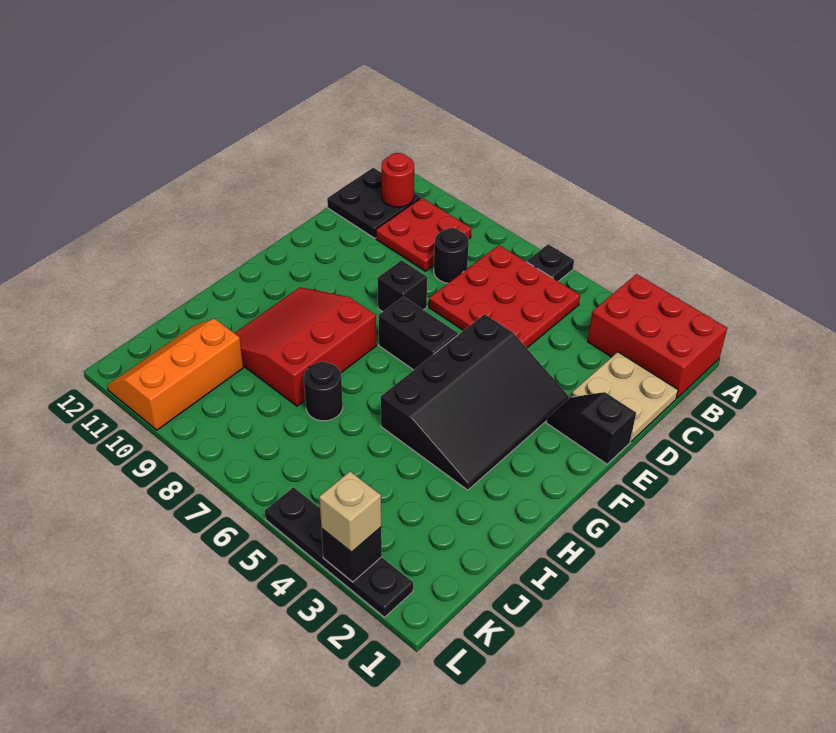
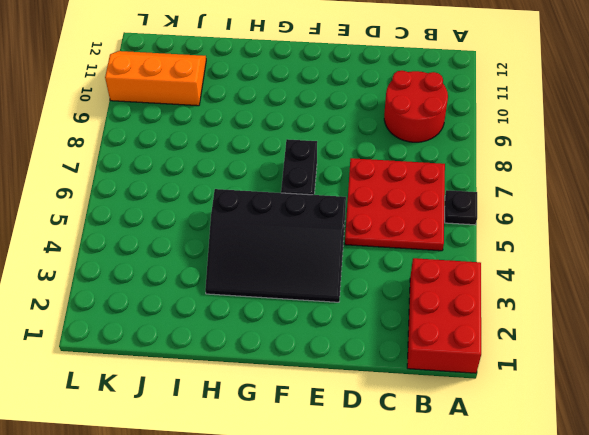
red 2x2 round brick [384,71,448,142] -> red 2x2 plate [376,197,471,271]
none -> black 2x2 plate [327,168,421,238]
none -> tan 2x2 plate [571,352,678,441]
none -> black 1x1 round brick [434,228,469,283]

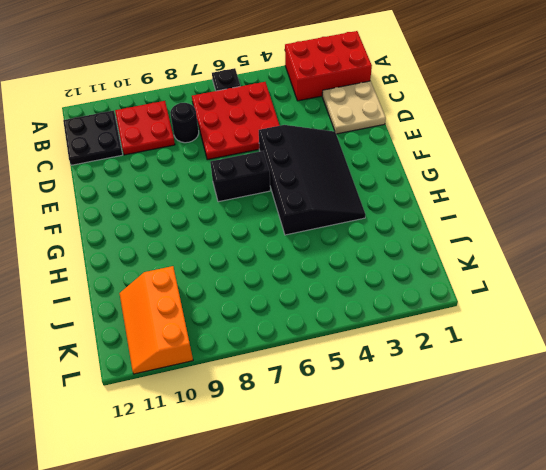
none -> black 1x2 slope [547,392,636,464]
none -> black 1x1 brick [378,260,427,312]
none -> red 3x3 slope [235,287,376,406]

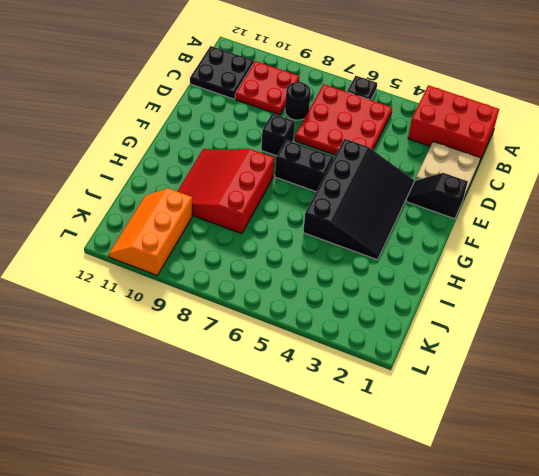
none -> black 1x1 round brick [304,362,343,421]
none -> black 1x4 plate [265,487,413,617]
none -> red 1x1 round brick [382,153,414,207]

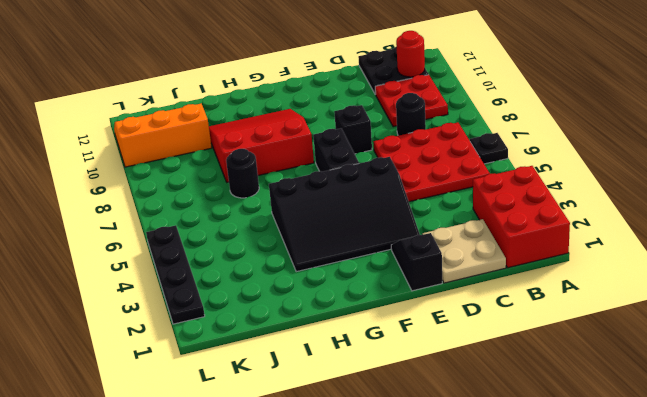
none -> black 1x1 brick [322,527,382,582]
none -> tan 1x1 brick [319,472,381,552]

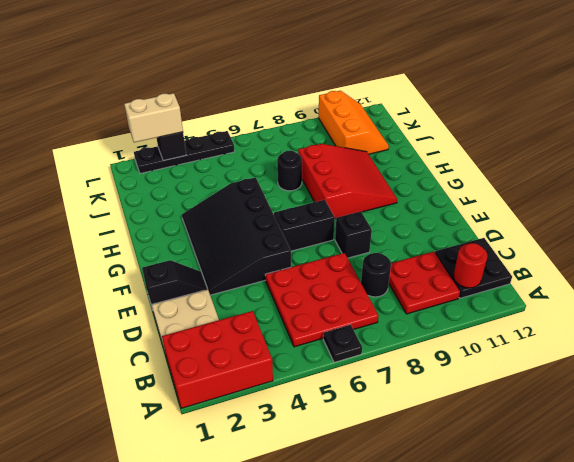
tan 1x2 brick [124,93,183,142] -> tan 1x1 brick [319,472,381,552]

